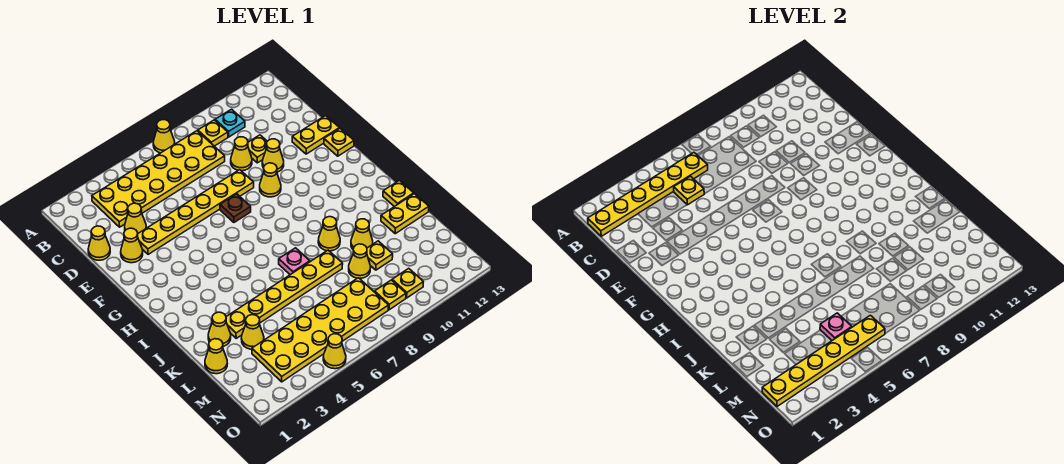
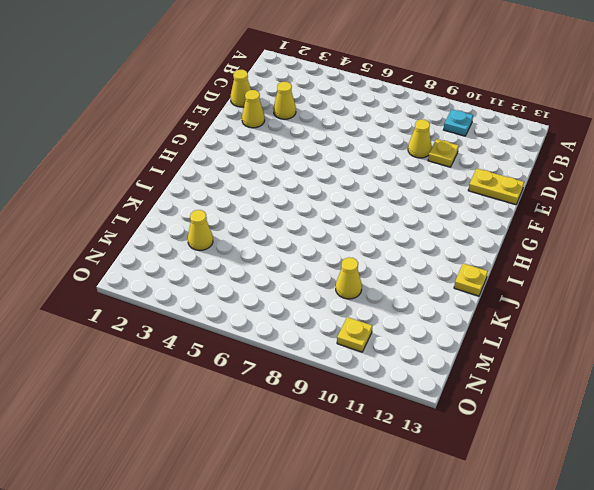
none -> yellow 1x1 cone [153,120,175,153]
none -> yellow 2x6 plate [92,131,225,227]
none -> yellow 1x1 plate [198,120,228,146]
none -> yellow 1x6 plate [138,170,254,254]

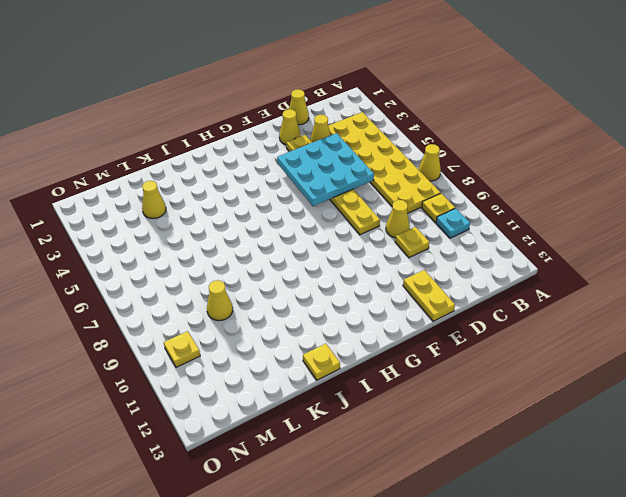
cyan 3x3 plate [277,133,374,206] -> none
none -> yellow 1x1 cone [262,139,284,172]
none -> brown 1x1 plate [220,194,251,222]
none -> yellow 1x1 cone [260,163,281,197]
none -> yellow 1x1 plate [324,128,354,156]

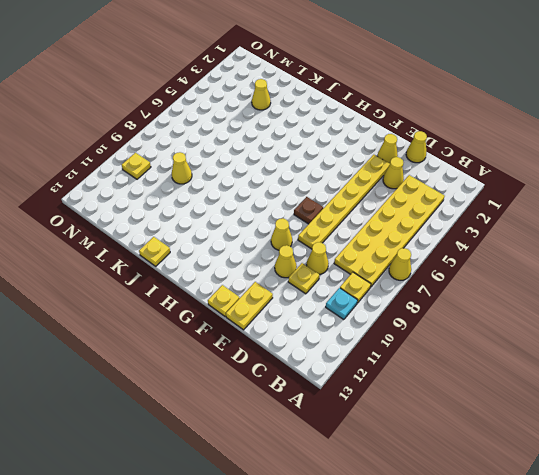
none -> pink 1x1 plate [279,248,310,275]
none -> yellow 1x1 cone [318,217,340,251]
none -> yellow 1x1 cone [208,312,231,346]
none -> yellow 1x6 plate [226,250,343,338]

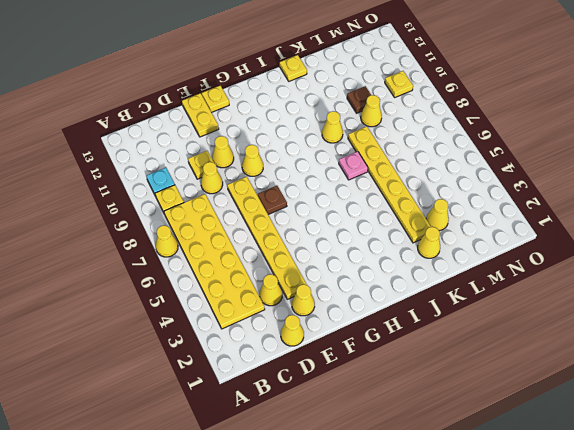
brown 1x1 plate [347,86,371,113] -> yellow 1x1 plate [367,241,393,270]
none -> yellow 1x1 cone [351,219,373,249]
none -> yellow 1x2 plate [381,194,429,234]
none -> yellow 1x1 cone [205,339,227,374]
none -> yellow 2x6 plate [252,278,389,382]

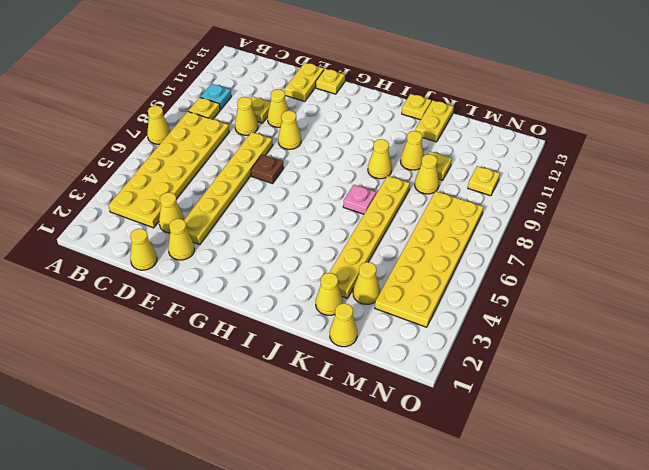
none -> yellow 1x1 plate [375,280,406,310]
none -> yellow 1x1 cone [323,334,346,369]
none -> yellow 1x6 plate [588,153,708,236]
none -> yellow 1x1 plate [674,176,704,205]

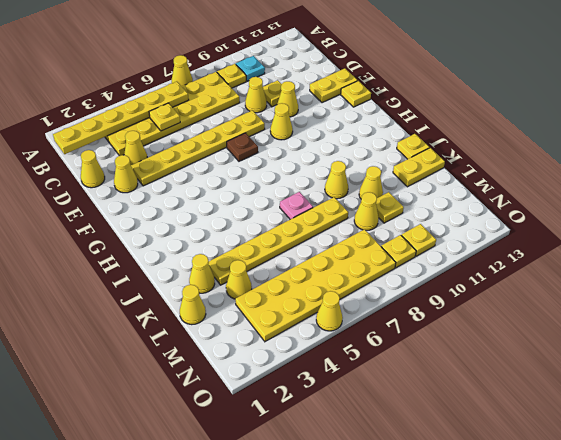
none -> pink 1x1 plate [820,313,852,340]
none -> yellow 1x6 plate [762,315,885,406]

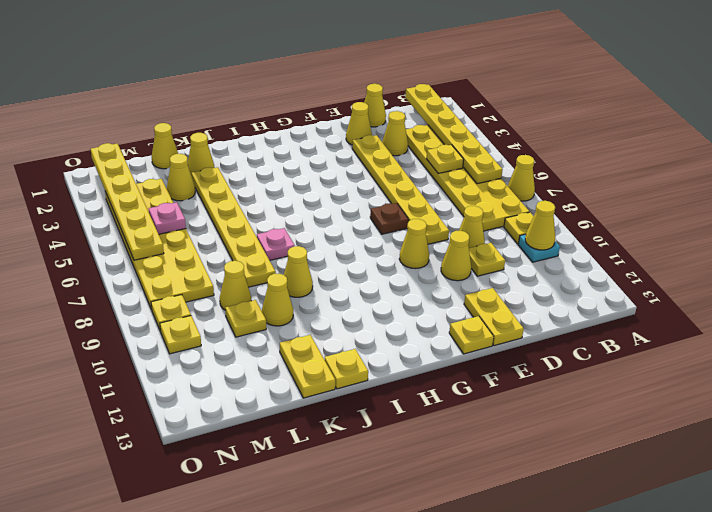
yellow 1x1 cone [525,201,555,250] -> yellow 1x1 cone moved to [323,334,346,369]

